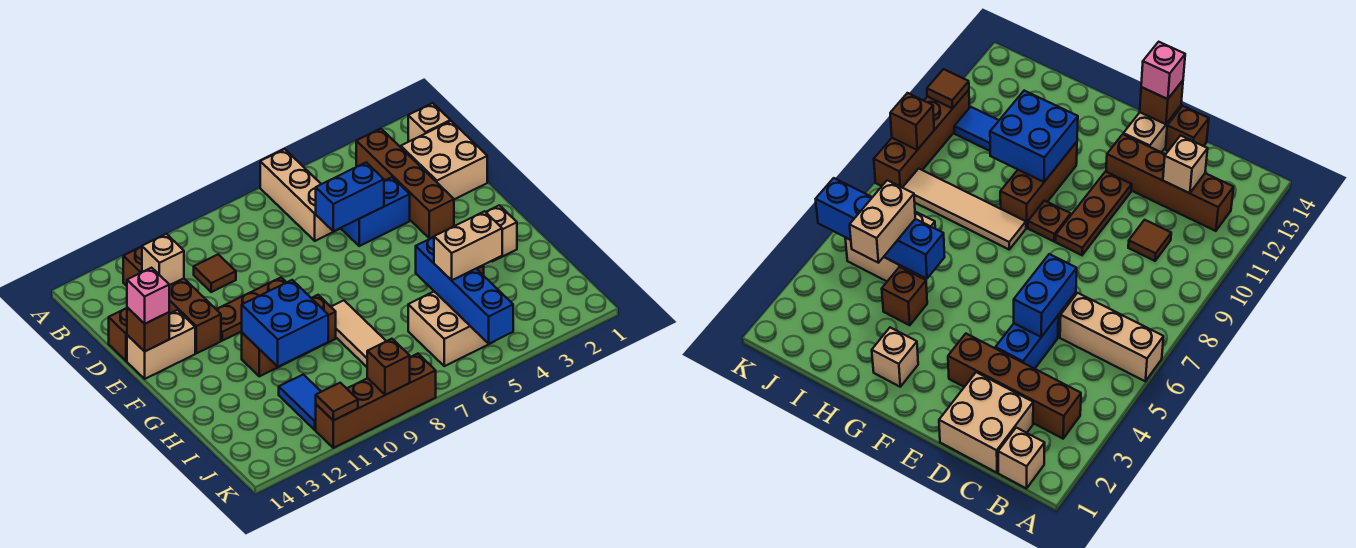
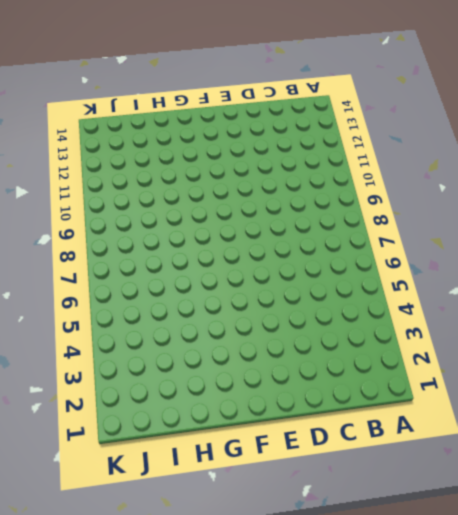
none -> tan 1x3 brick [260,149,339,241]
none -> tan 1x1 brick [408,103,450,142]
none -> brown 1x4 brick [356,129,454,239]

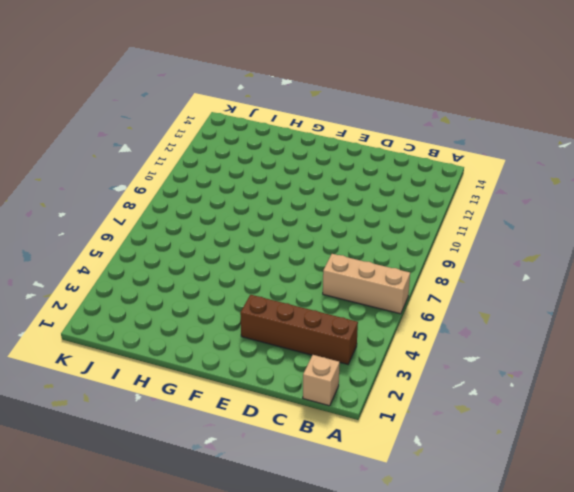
none -> brown 1x4 brick [123,247,221,353]
none -> tan 2x2 brick [401,121,487,199]
none -> brown 1x1 tile [194,254,236,292]

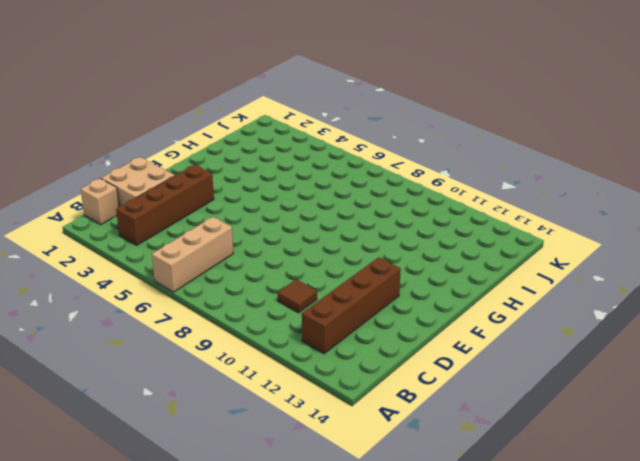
none -> blue 1x2 brick [342,177,410,246]
none -> brown 1x1 brick [109,308,127,361]
none -> brown 1x3 plate [216,278,286,341]

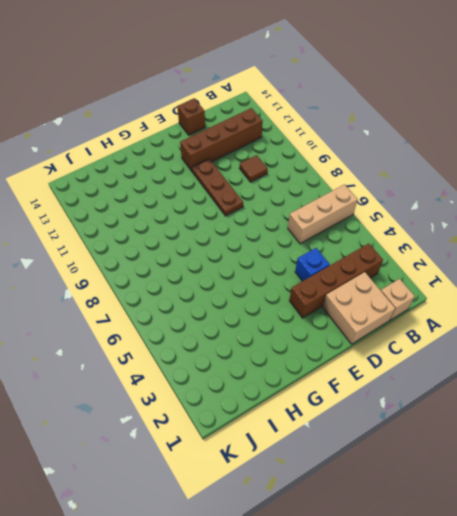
blue 1x1 brick [295,248,330,281] -> blue 1x2 brick [342,177,410,246]
none -> tan 1x2 brick [127,310,195,379]
none -> brown 1x1 plate [1028,201,1071,241]
none -> tan 1x1 brick [486,205,517,261]

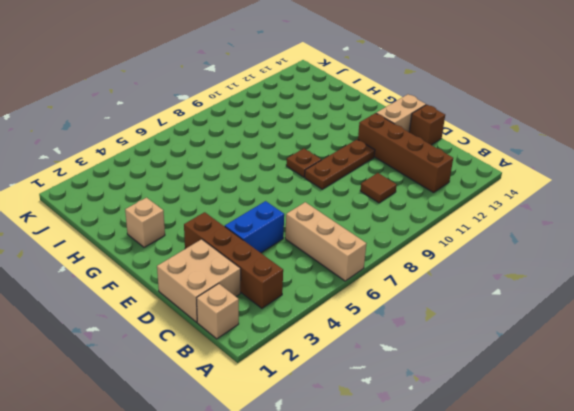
none -> tan 1x4 tile [331,300,386,367]
none -> brown 1x3 brick [242,295,336,376]
none -> brown 1x1 brick [882,267,927,325]

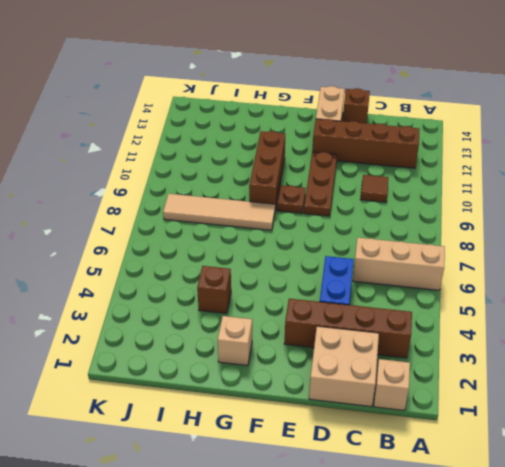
none -> tan 2x2 brick [408,292,493,366]
none -> blue 1x2 tile [279,374,321,430]
none -> brown 1x4 brick [316,354,436,448]

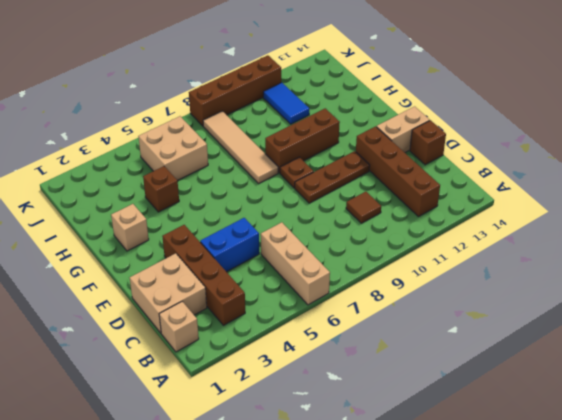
none -> tan 1x1 brick [142,234,184,285]
none -> blue 1x2 brick [316,162,384,231]
none -> brown 1x1 brick [127,307,169,351]

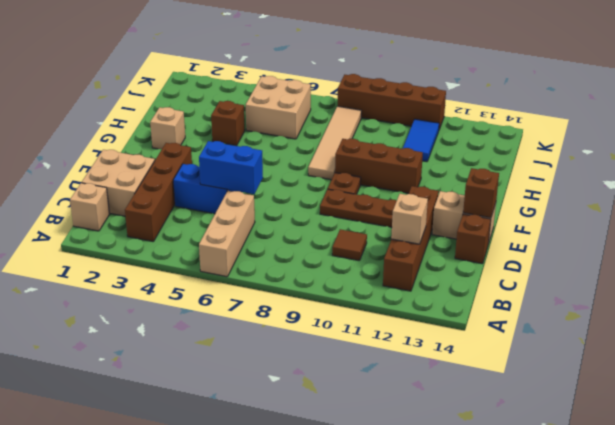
none -> blue 2x2 brick [242,280,328,367]
none -> blue 1x4 brick [416,237,513,344]
none -> brown 1x1 brick [367,339,410,395]

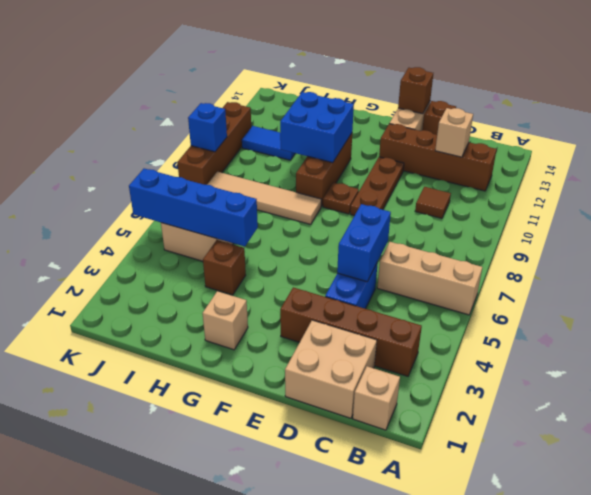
blue 1x1 brick [188,103,227,152] -> brown 1x1 brick [367,339,410,395]
none -> brown 1x1 tile [316,383,358,420]
none -> pink 1x1 brick [127,268,169,324]
none -> tan 1x2 brick [434,211,502,280]

